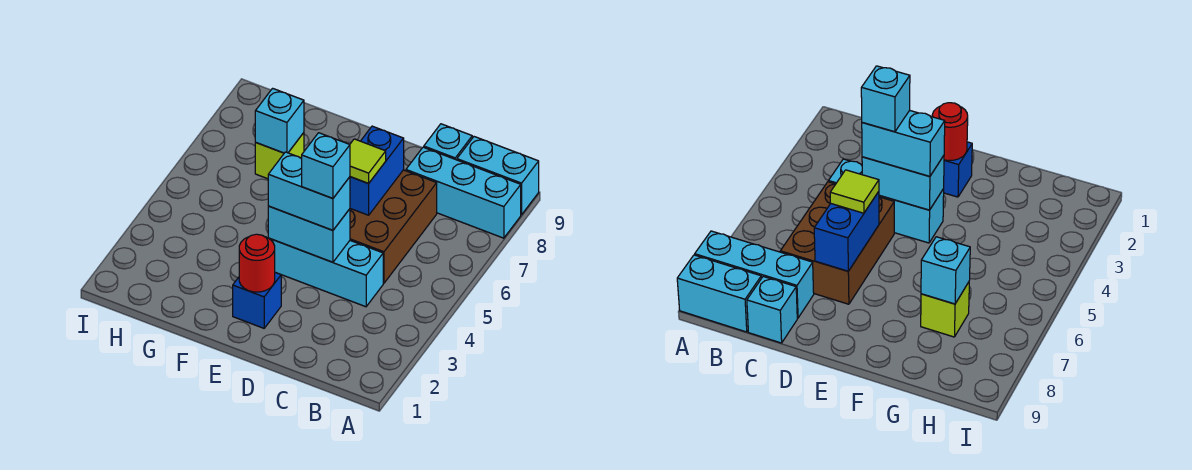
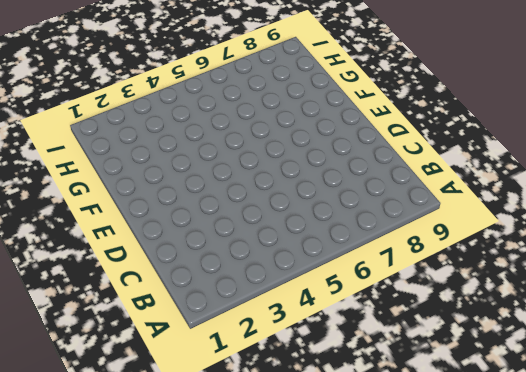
none -> cyan 1x3 brick [406,147,521,238]
none -> cyan 1x2 brick [457,137,539,215]
none -> cyan 1x3 brick [269,238,383,307]

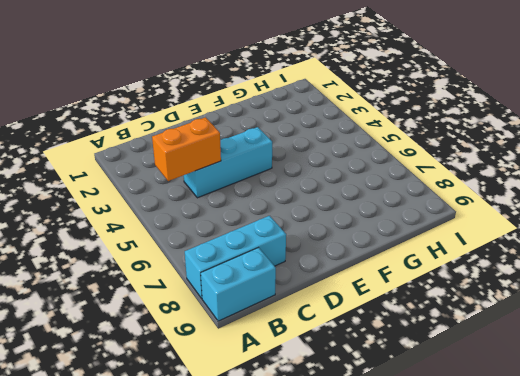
orange 1x2 brick [152,117,221,181] -> none
none -> brown 2x3 brick [350,170,437,283]
none -> cyan 1x1 brick [424,124,472,160]
none -> blue 1x1 brick [233,273,281,328]

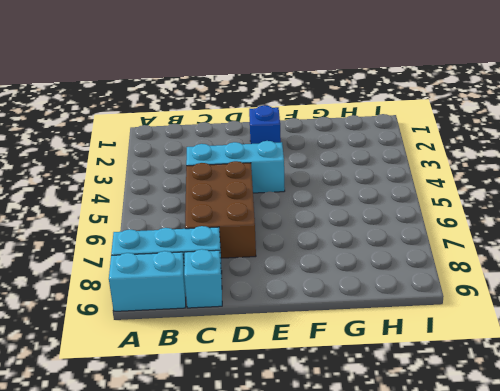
none -> lime 1x1 brick [255,133,304,179]
none -> cyan 1x2 brick [268,206,350,262]
none -> blue 1x2 brick [350,126,404,215]

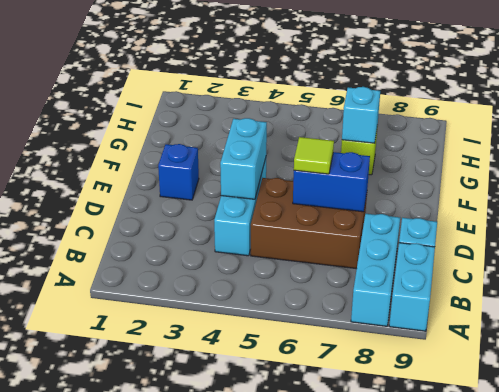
none -> red 1x1 round brick [239,234,275,292]
none -> cyan 1x2 brick [268,152,350,230]
none -> cyan 1x1 brick [302,133,350,198]

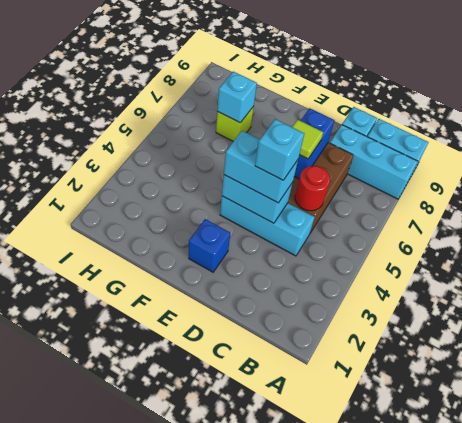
red 1x1 round brick [295,166,330,211] -> red 1x1 round brick moved to [239,234,275,292]

